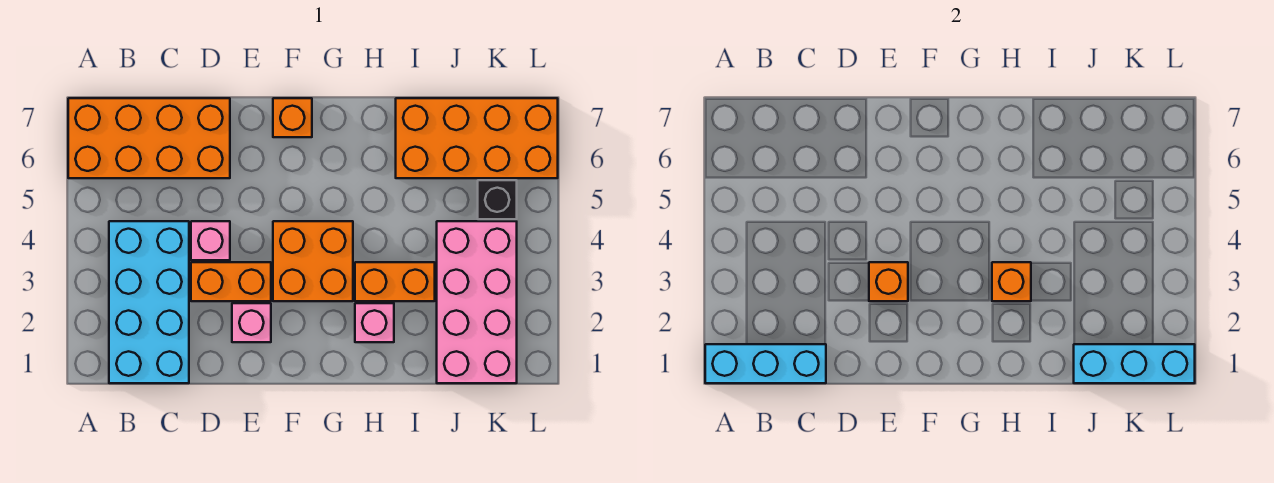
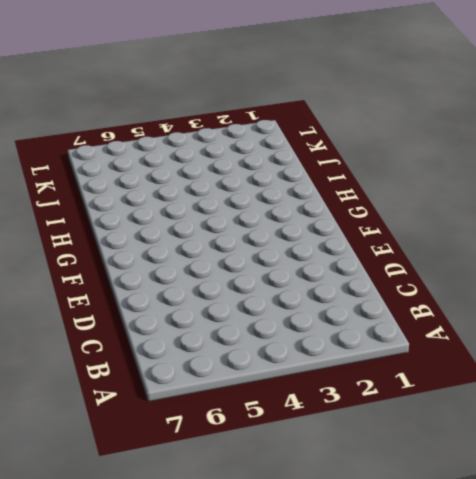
none -> orange 2x4 brick [68,98,230,178]
none -> cyan 2x4 brick [109,221,189,383]
none -> orange 1x2 brick [191,262,271,301]

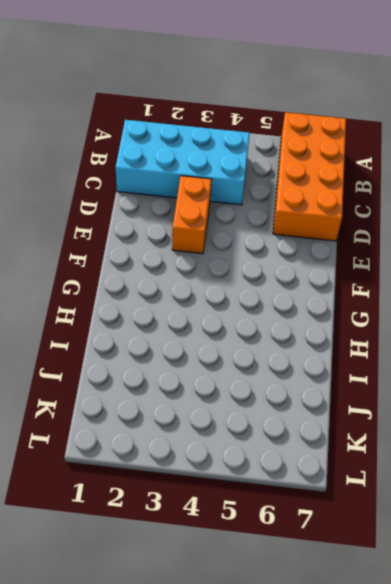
none -> pink 1x1 brick [191,221,230,260]
none -> pink 1x1 brick [232,303,271,342]
none -> orange 2x2 brick [273,221,353,301]

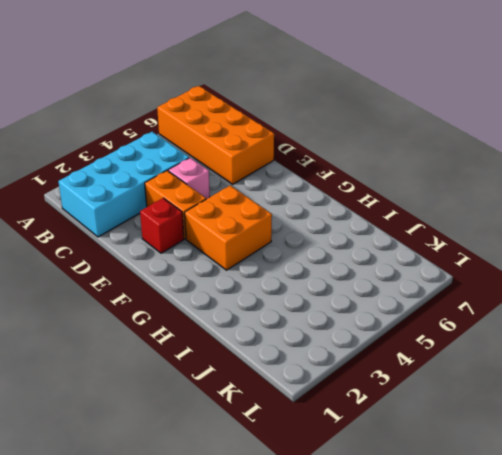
red 1x1 brick [140,198,184,253] -> pink 1x1 brick [232,303,271,342]
none -> orange 1x1 brick [273,98,312,137]
none -> pink 1x1 brick [355,303,394,342]
none -> orange 1x2 brick [355,262,435,301]

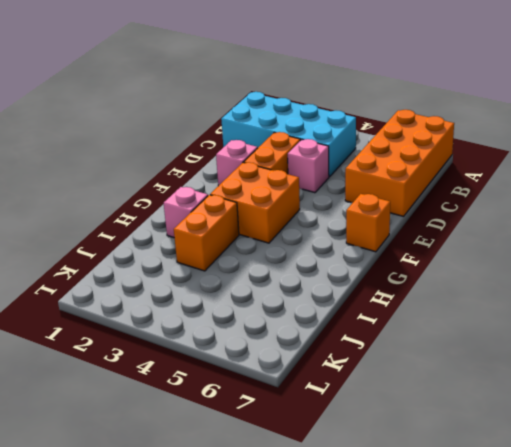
none -> orange 2x4 brick [396,98,558,178]
none -> pink 2x4 brick [437,221,517,383]
none -> black 1x1 brick [478,180,517,219]

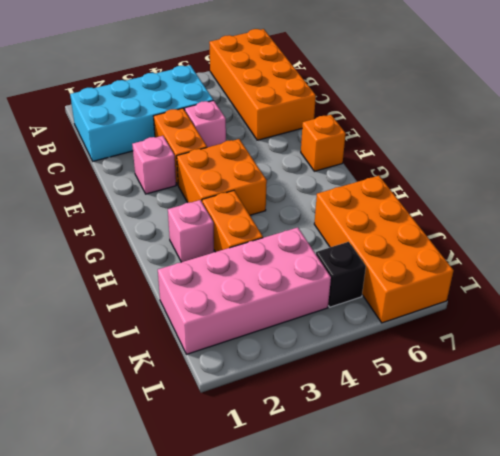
none -> cyan 1x3 brick [705,344,826,383]
none -> orange 1x1 brick [869,262,908,301]
none -> orange 1x1 brick [992,262,1031,301]

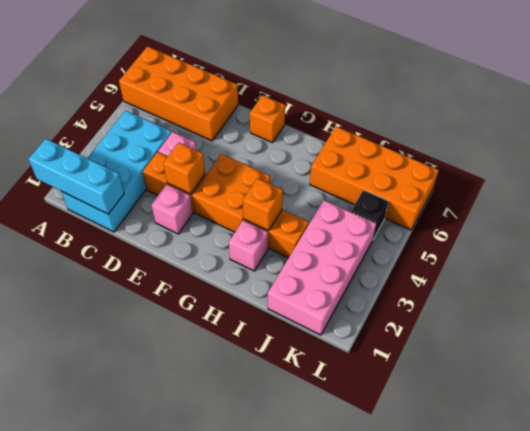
none -> cyan 1x3 brick [1074,344,1195,383]

